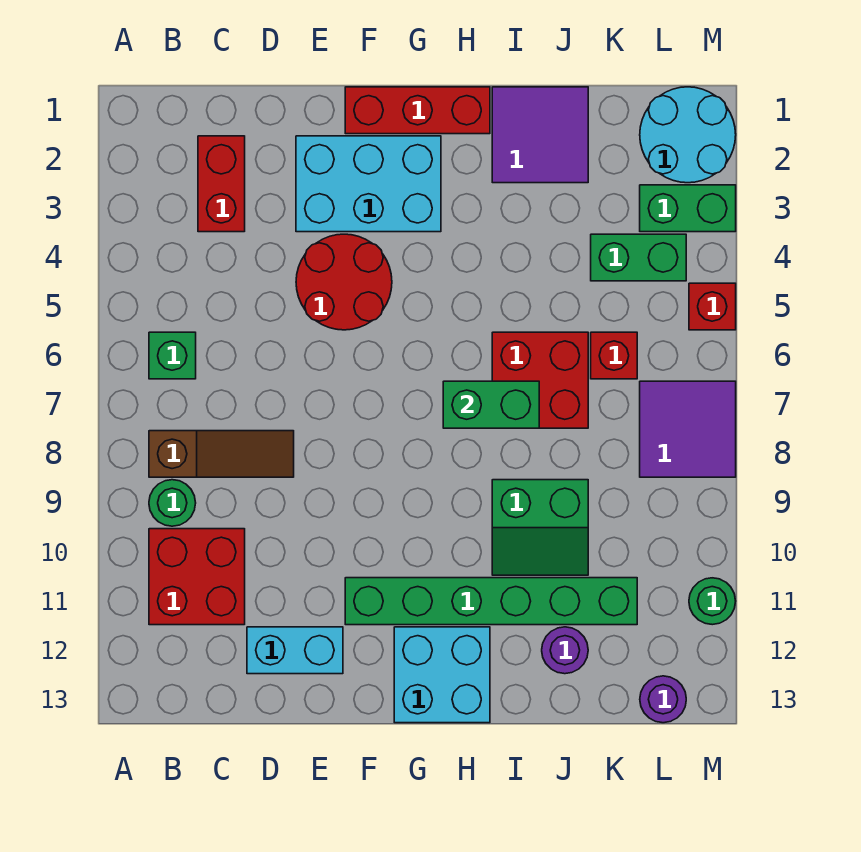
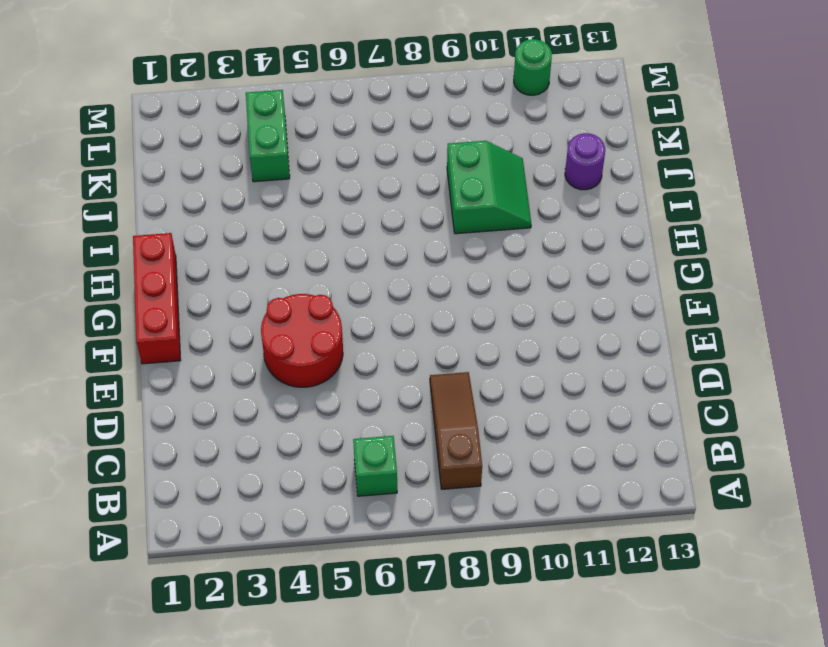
none -> green 1x1 round brick [149,480,196,526]
none -> red 2x2 brick [149,529,245,625]
none -> red 1x2 brick [198,136,245,232]

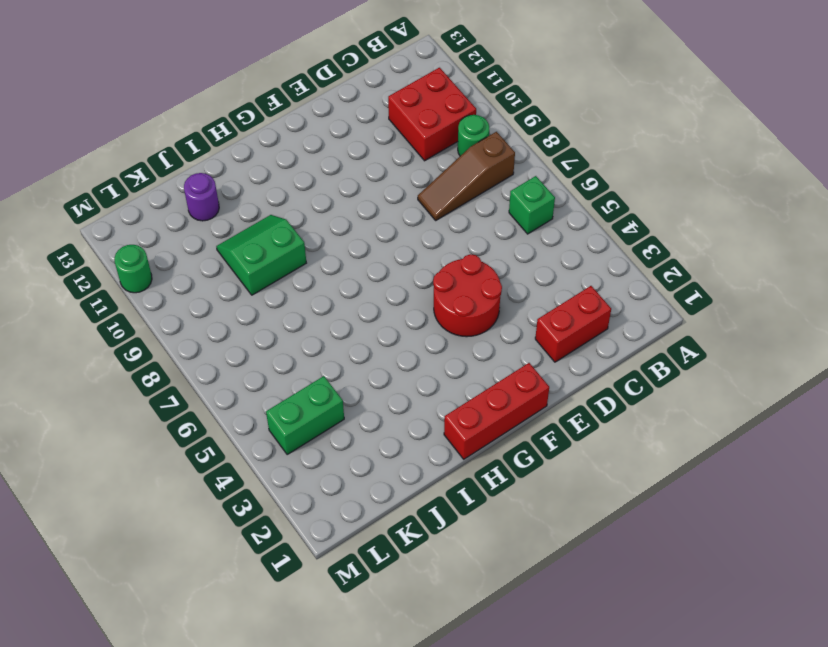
red 1x2 brick [535,286,611,362] -> red 1x2 brick turned to [198,136,245,232]
none -> cyan 1x2 brick [247,627,343,674]
none -> cyan 2x3 brick [296,136,441,232]
none -> green 1x6 brick [345,578,637,625]

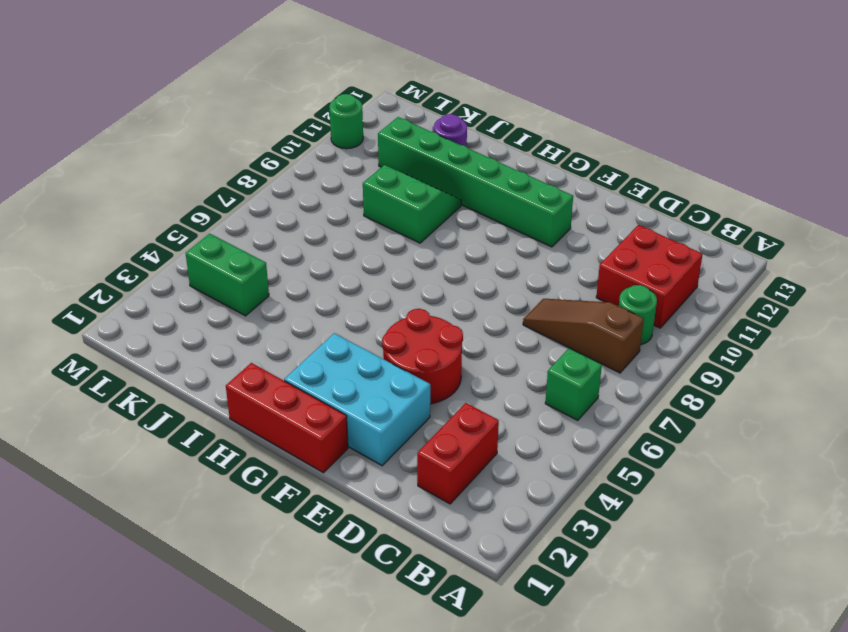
none -> cyan 1x2 brick [247,627,343,674]
none -> cyan 2x2 brick [394,627,490,723]
none -> purple 2x2 tile [492,87,588,183]

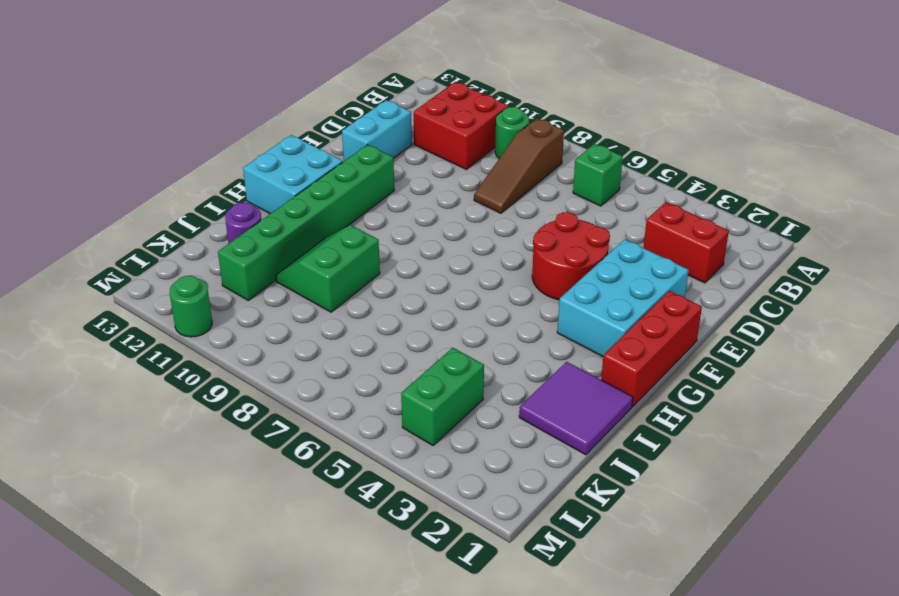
none -> red 2x2 brick [492,332,588,428]
none -> red 1x1 brick [591,332,637,379]
none -> cyan 2x2 round brick [640,87,736,183]

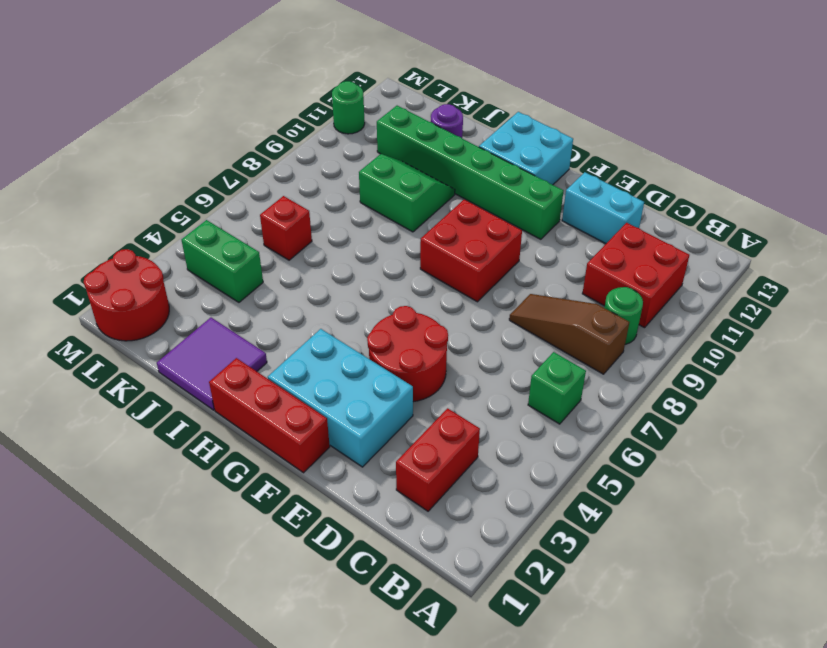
red 2x2 brick [420,199,522,302] -> red 2x2 brick moved to [492,332,588,428]
red 2x2 round brick [84,249,169,341] -> cyan 2x2 round brick [640,87,736,183]
none -> green 1x2 brick [640,185,736,232]
none -> purple 2x2 tile [640,381,736,477]
none -> purple 1x1 round brick [640,676,686,723]

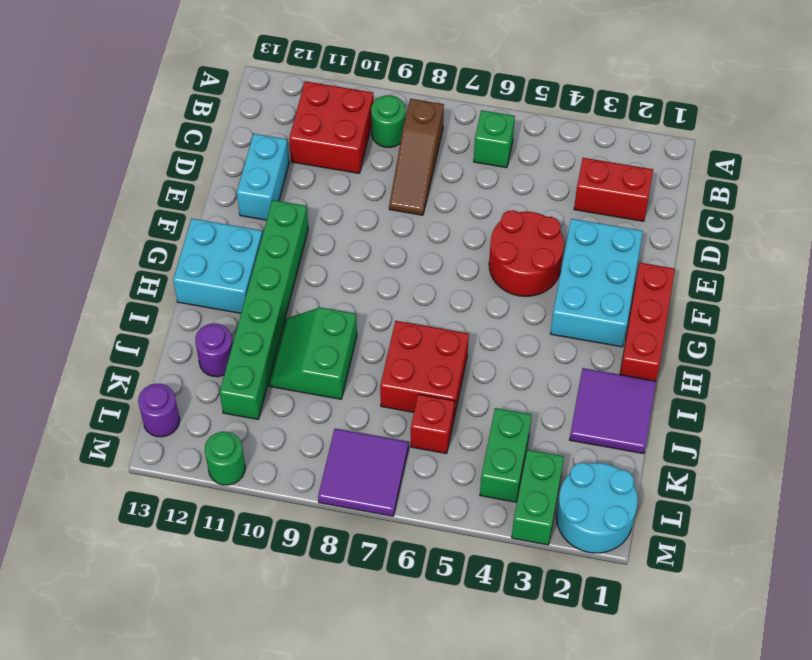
none -> red 1x1 brick [689,283,736,330]
none -> green 1x2 brick [443,381,539,428]

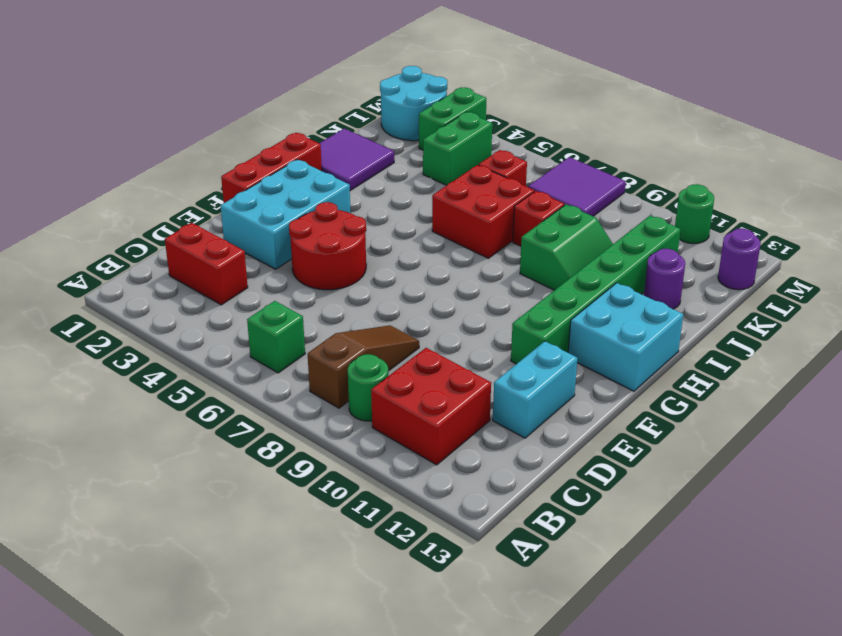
red 1x1 brick [513,191,564,246] -> red 1x1 brick moved to [689,283,736,330]
none -> green 1x2 brick [443,381,539,428]

